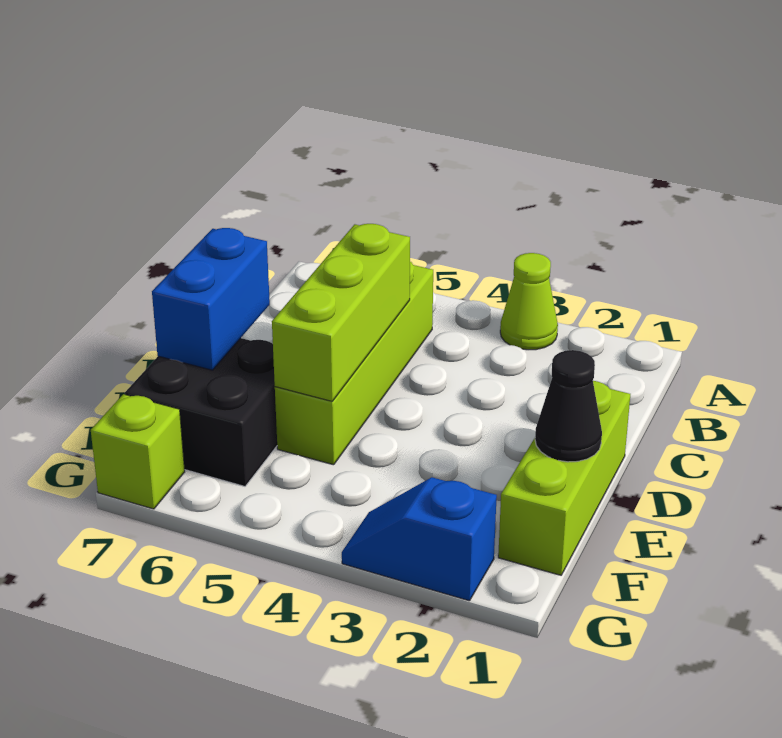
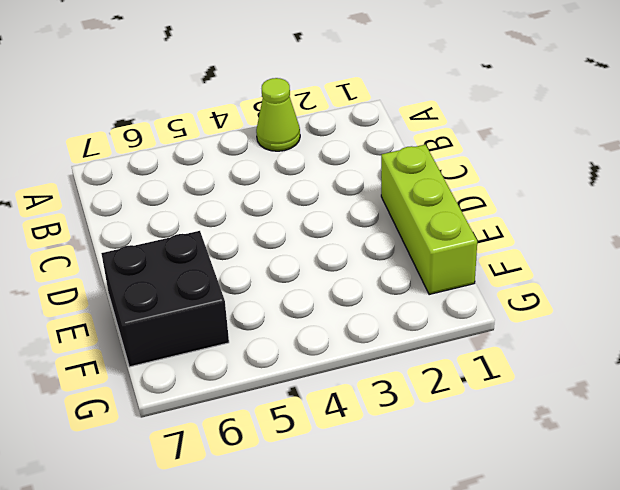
none -> lime 1x4 brick [275,262,433,465]
none -> blue 1x2 slope [342,477,497,601]

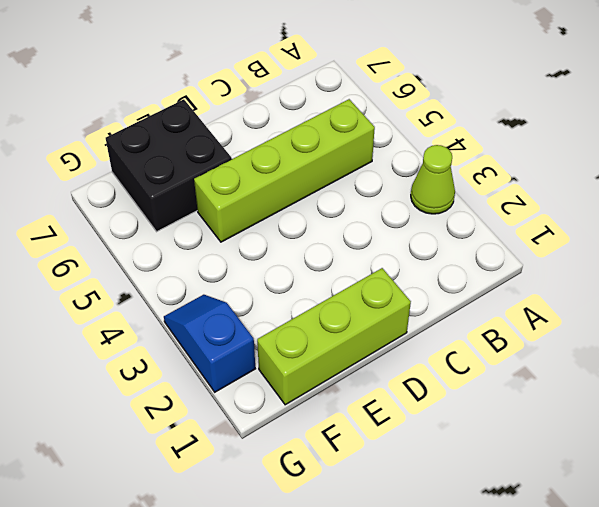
none -> lime 1x1 brick [91,394,185,509]
none -> lime 1x3 brick [272,224,410,401]

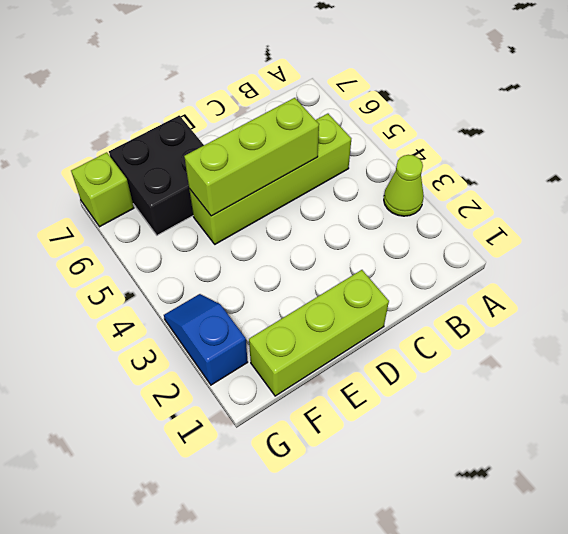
none -> blue 1x2 brick [152,228,270,370]
none -> black 1x1 cone [535,350,602,462]

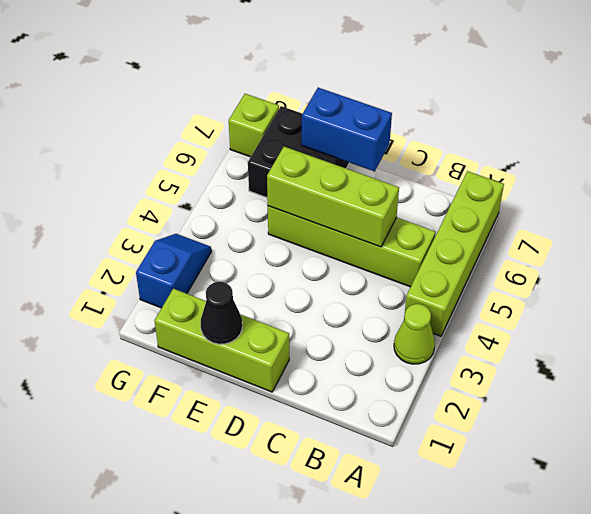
lime 1x4 brick [404,171,504,336] -> none

